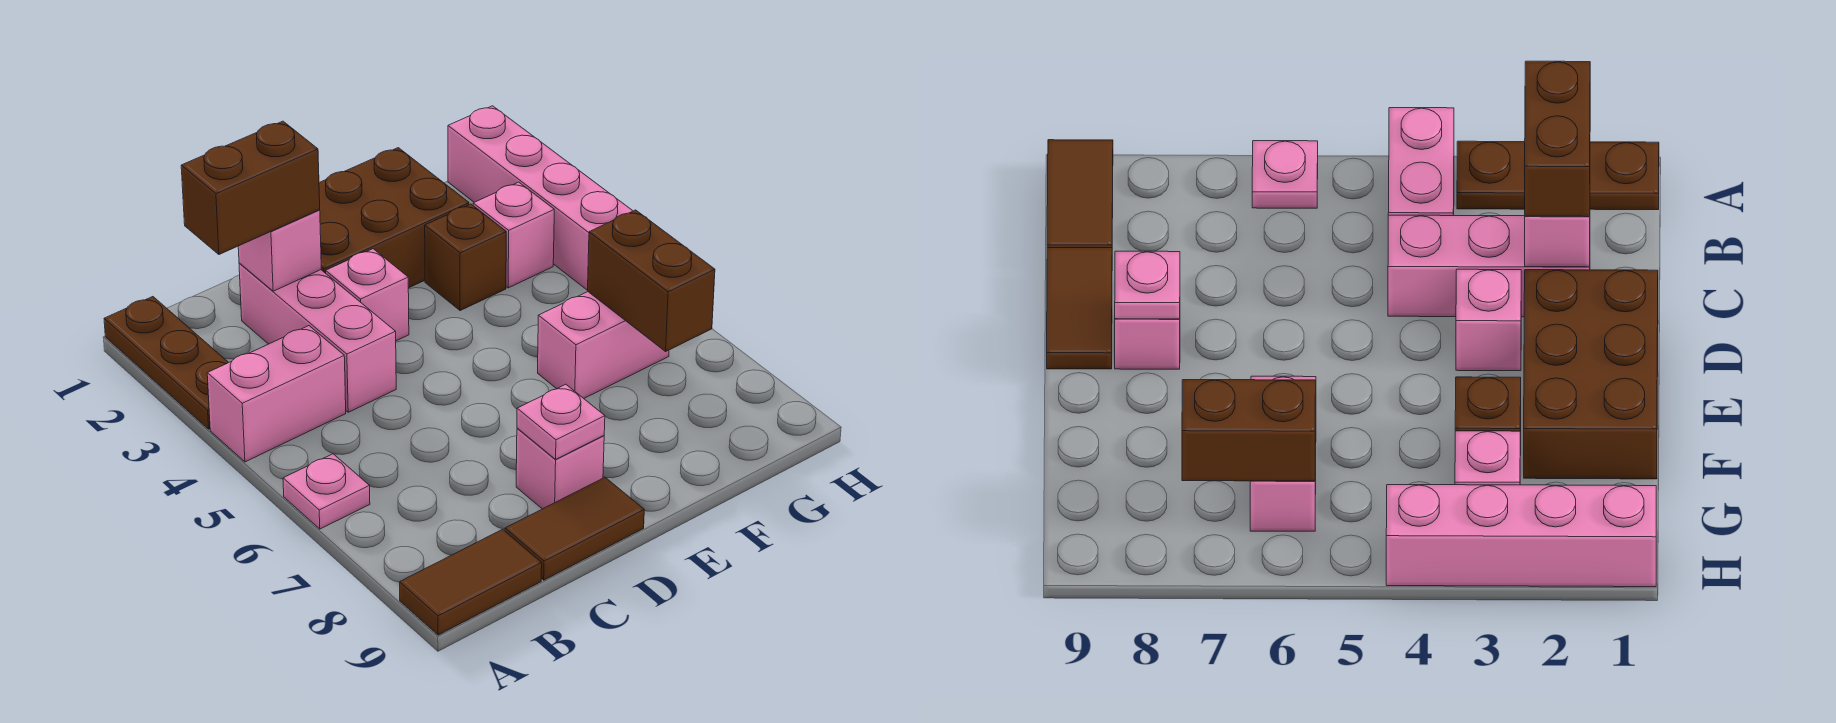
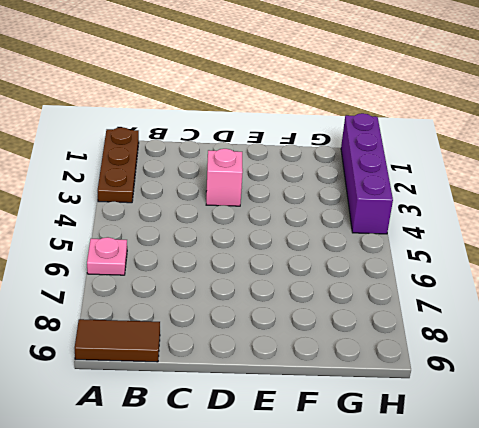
purple 1x4 brick [341,113,393,234] -> pink 1x4 brick [448,106,633,290]
none -> pink 1x2 brick [207,326,346,462]
none -> pink 1x3 brick [239,263,396,412]
none -> brown 1x2 tile [505,477,644,580]

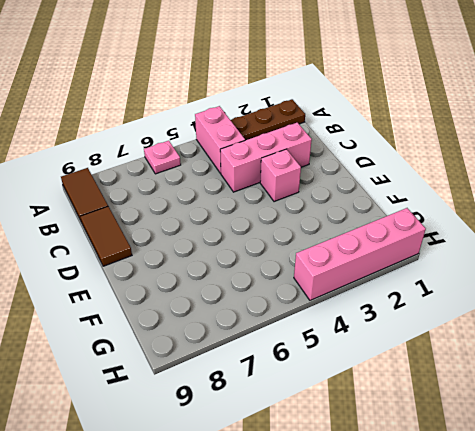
none -> brown 2x3 brick [319,148,469,288]
none -> pink 1x1 brick [516,428,604,509]
none -> brown 1x1 brick [425,204,506,311]

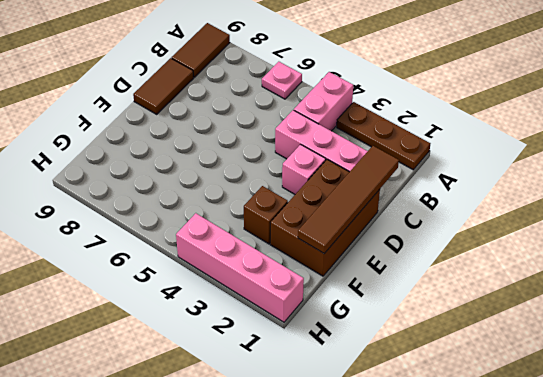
brown 1x4 tile [298,146,399,253] -> none
none -> pink 1x1 brick [516,428,604,509]
none -> pink 1x2 brick [538,292,669,398]
none -> pink 1x1 brick [473,182,554,288]

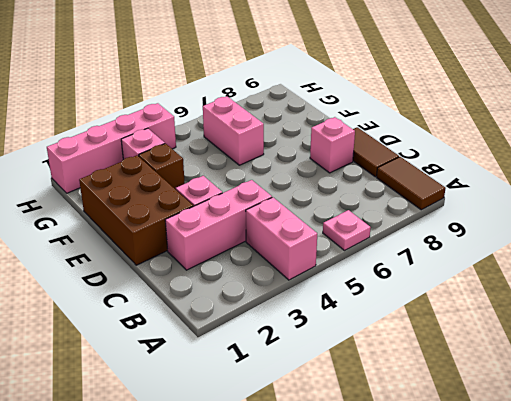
none -> brown 1x3 plate [104,297,229,429]
none -> pink 1x1 brick [238,210,321,291]
none -> pink 1x1 plate [517,384,605,459]

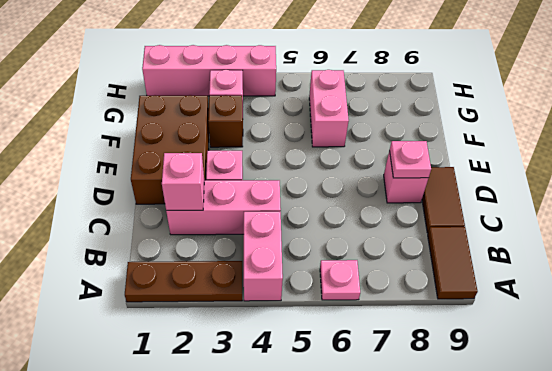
none -> brown 1x2 brick [588,210,715,351]
none -> brown 1x2 brick [181,121,320,254]

